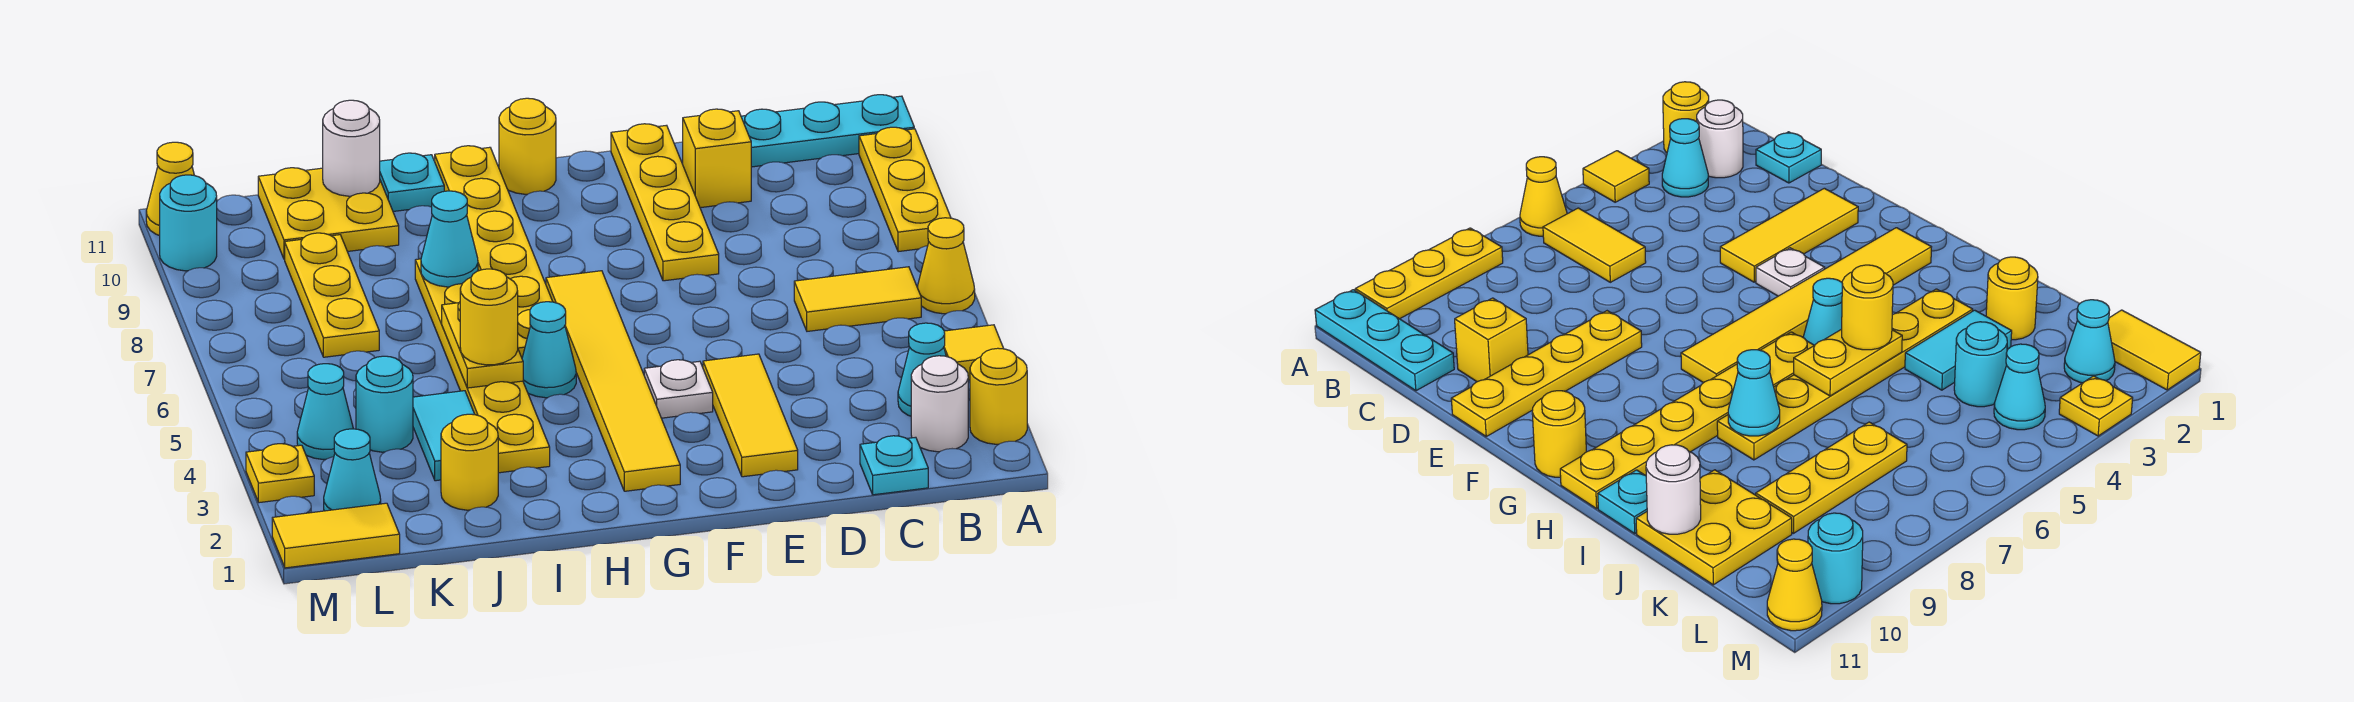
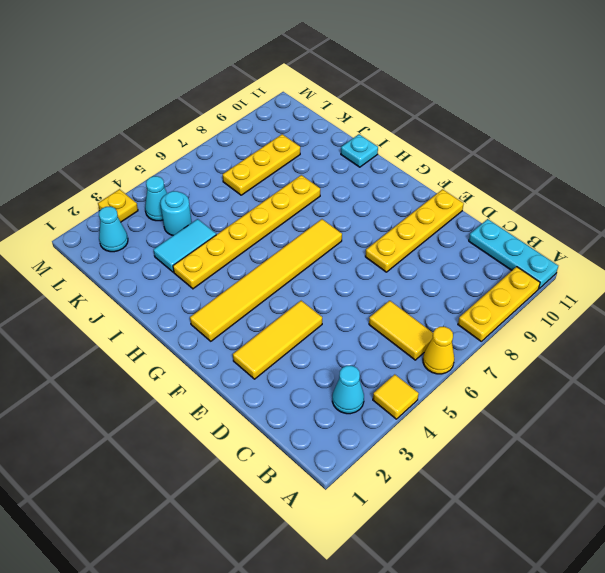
none -> yellow 1x1 round brick [970,348,1027,444]
none -> white 1x1 round brick [911,356,968,452]
none -> cyan 1x1 plate [860,436,928,495]
none -> yellow 1x1 brick [683,109,751,208]

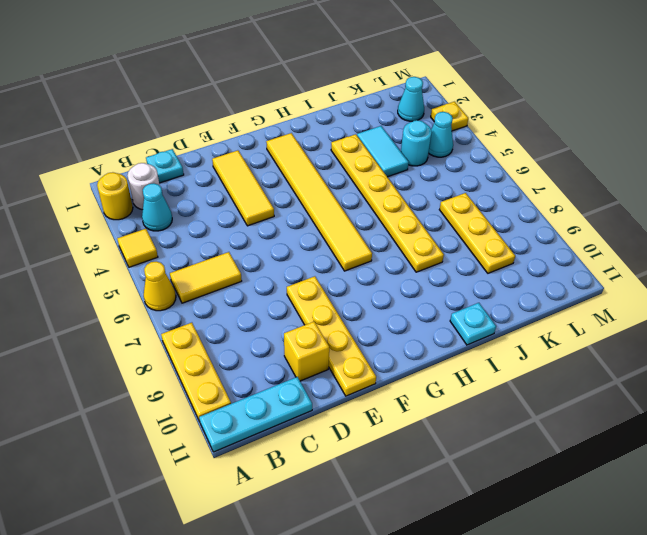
none -> white 1x1 plate [644,360,713,418]
none -> yellow 1x1 round brick [499,98,556,194]
none -> cyan 1x1 cone [522,302,576,398]
none -> yellow 1x6 plate [435,146,553,357]

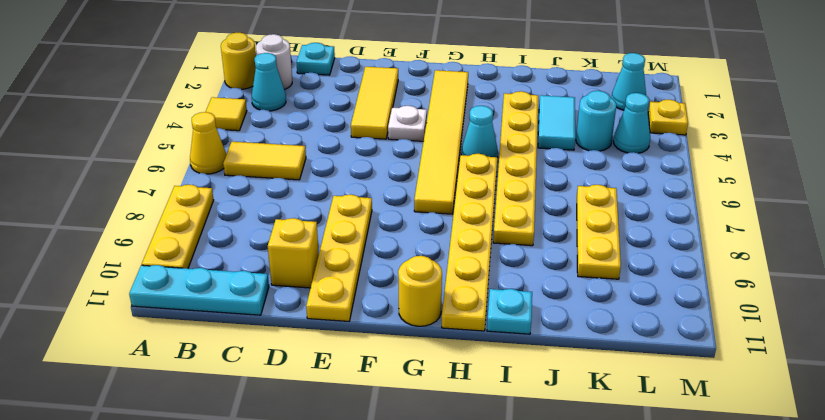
none -> yellow 1x1 round brick [441,414,498,510]
none -> yellow 2x2 plate [258,168,399,259]
none -> yellow 1x2 tile [272,503,400,568]
none -> cyan 1x1 round brick [160,175,217,271]

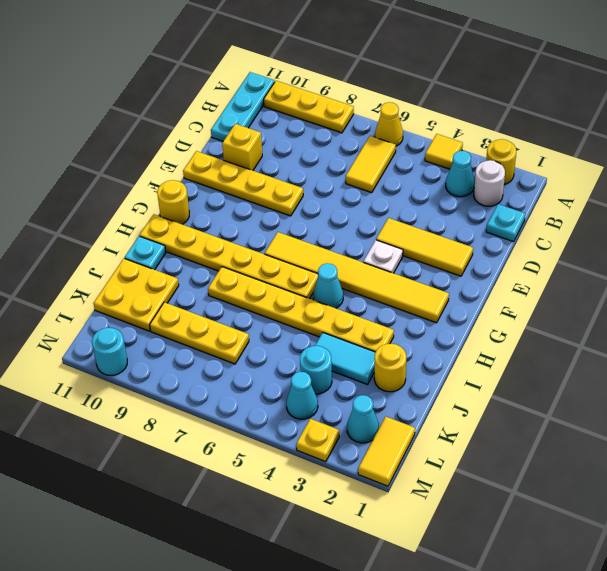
none -> yellow 1x1 cone [146,142,195,236]
none -> yellow 1x2 plate [442,302,523,388]
none -> cyan 1x1 cone [421,191,478,287]
none -> white 1x1 round brick [323,100,380,196]

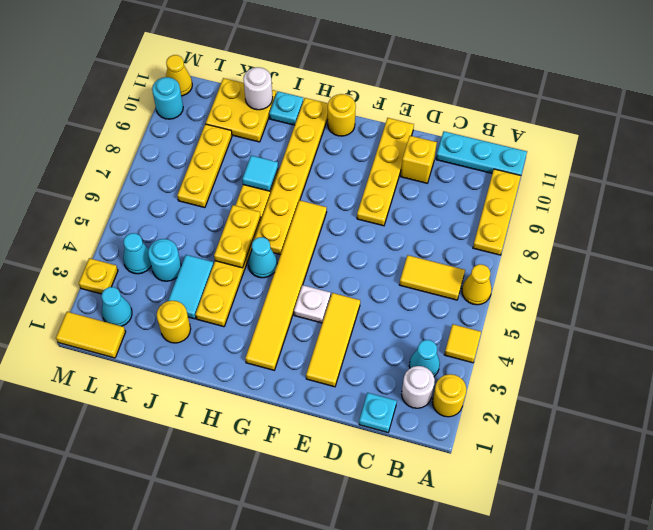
cyan 1x1 tile [242,156,278,191] -> cyan 1x1 cone [421,191,478,287]
none -> yellow 1x1 round brick [460,269,518,365]

